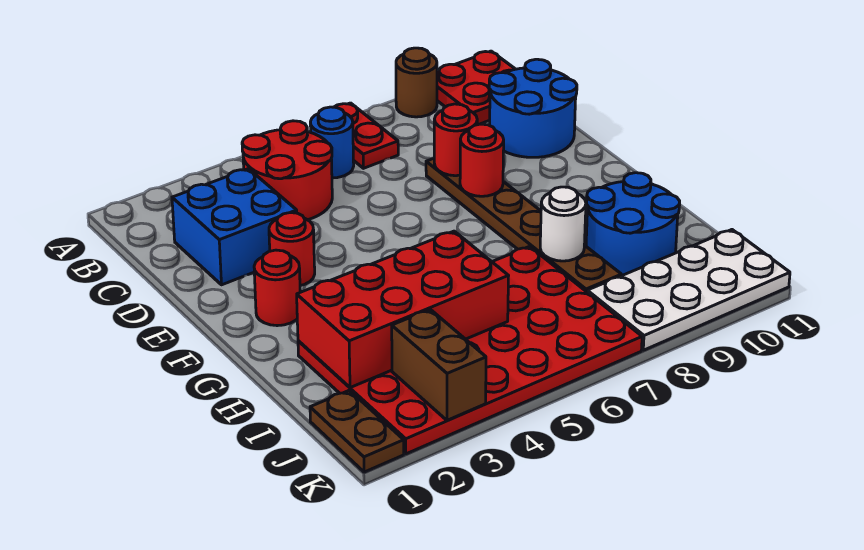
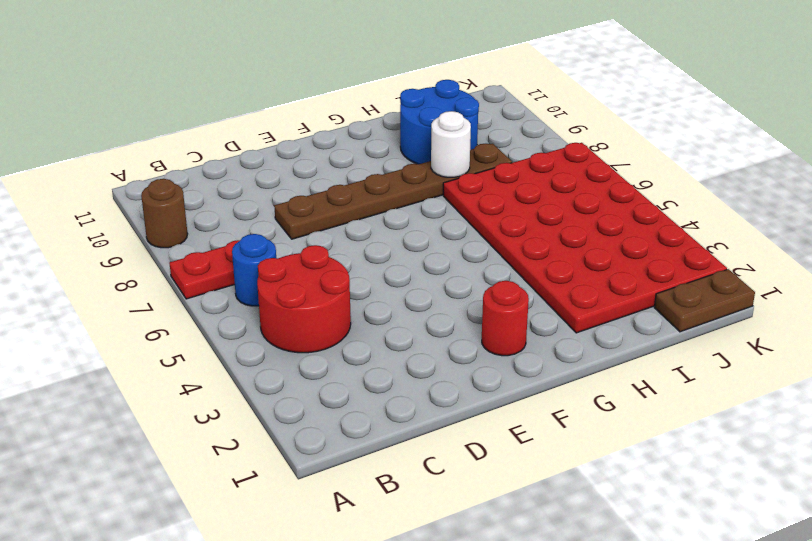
none -> red 2x2 plate [437,51,515,125]
none -> blue 2x2 brick [172,169,297,285]
none -> blue 2x2 round brick [489,59,577,157]

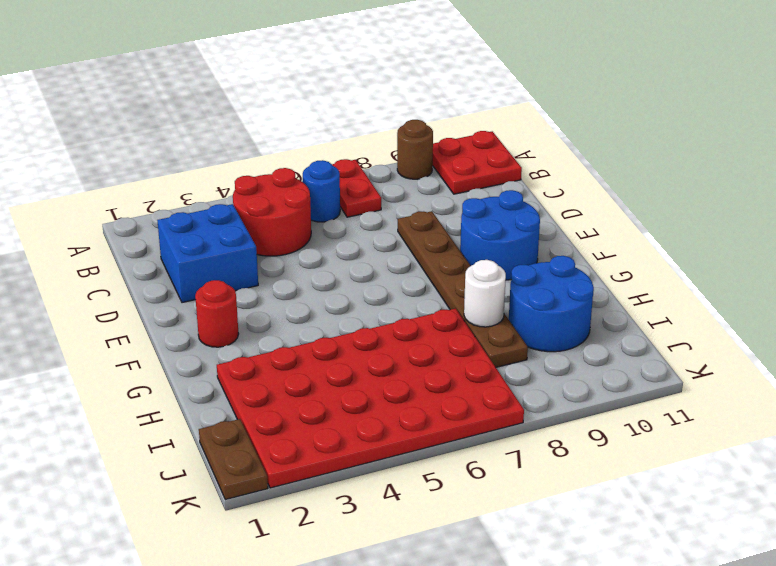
blue 2x2 round brick [460,190,540,280] -> blue 2x2 round brick moved to [489,59,577,157]
none -> red 1x1 round brick [269,213,315,286]
none -> white 2x4 plate [587,230,790,350]
none -> red 1x1 round brick [434,104,477,176]

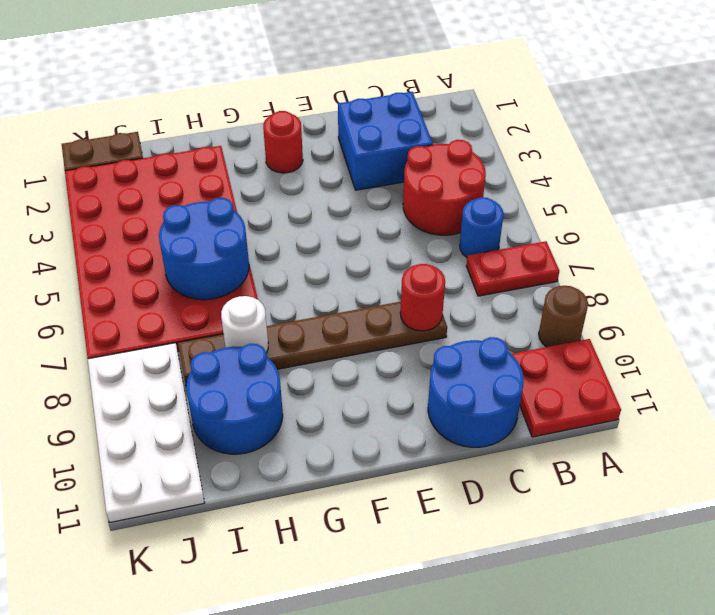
blue 2x2 round brick [159,198,249,300] -> red 2x4 brick [297,231,508,388]
none -> red 1x1 round brick [269,213,315,286]
none -> red 1x1 round brick [460,124,504,196]
none -> brown 1x2 brick [392,309,486,420]

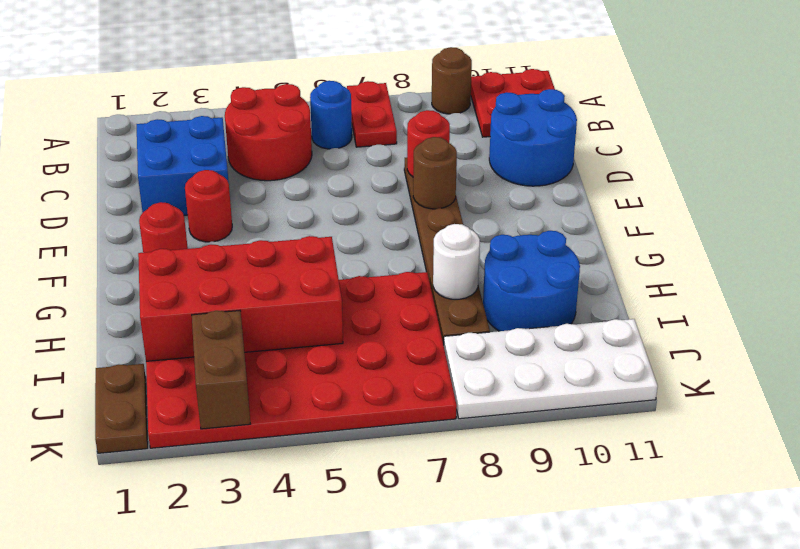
brown 1x1 round brick [413,137,457,209] -> red 1x1 round brick [460,124,504,196]

